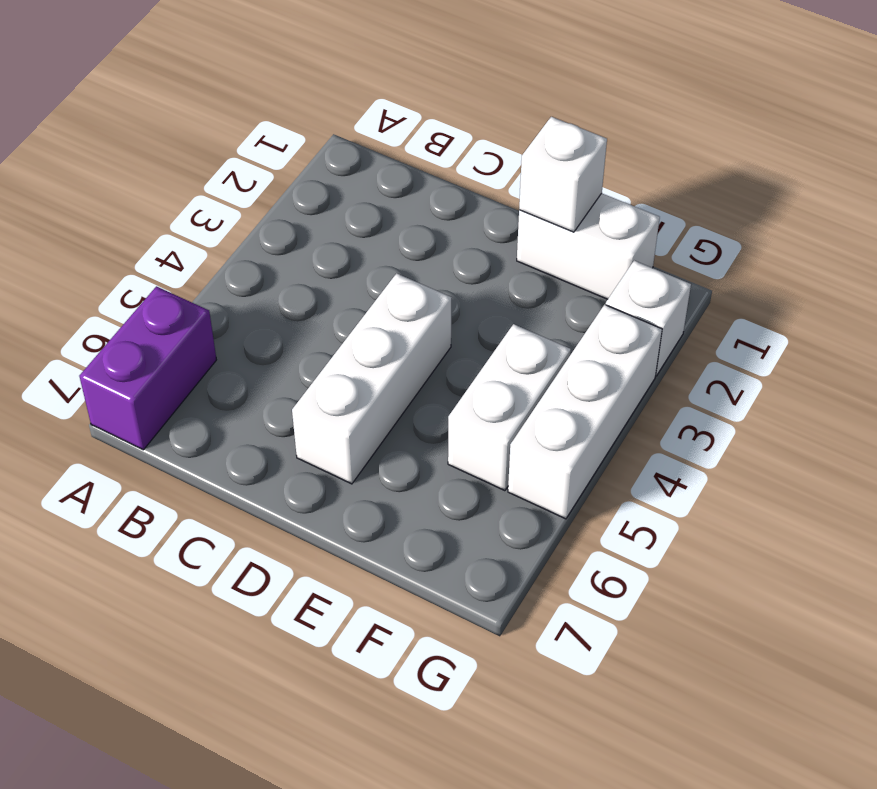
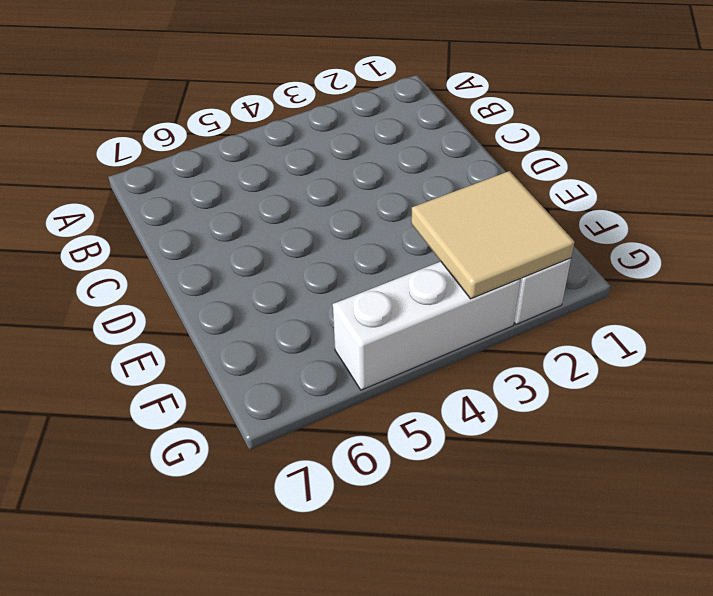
tan 2x2 tile [411,171,574,299] -> none
none -> purple 1x2 brick [79,286,216,450]
none -> white 1x3 brick [292,273,451,484]

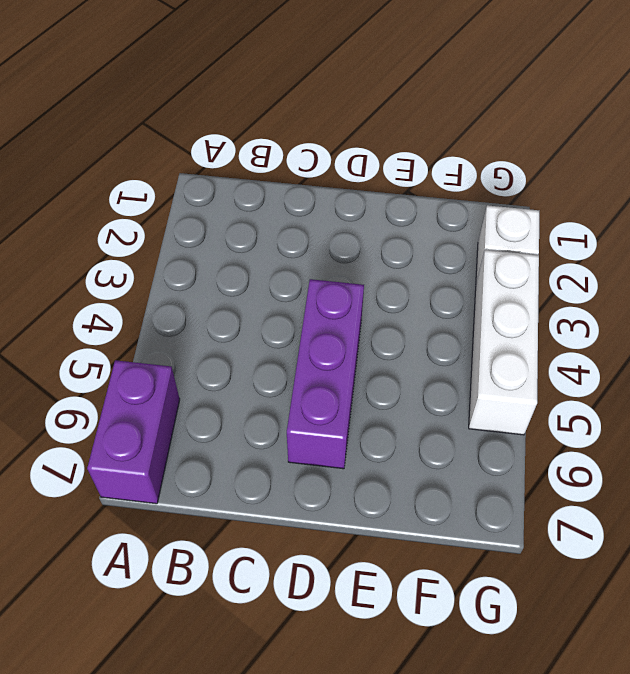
purple 1x3 brick [287,279,364,469] -> white 1x3 brick [292,273,451,484]
none -> white 1x2 brick [517,193,660,299]
none -> white 1x2 brick [448,324,571,491]

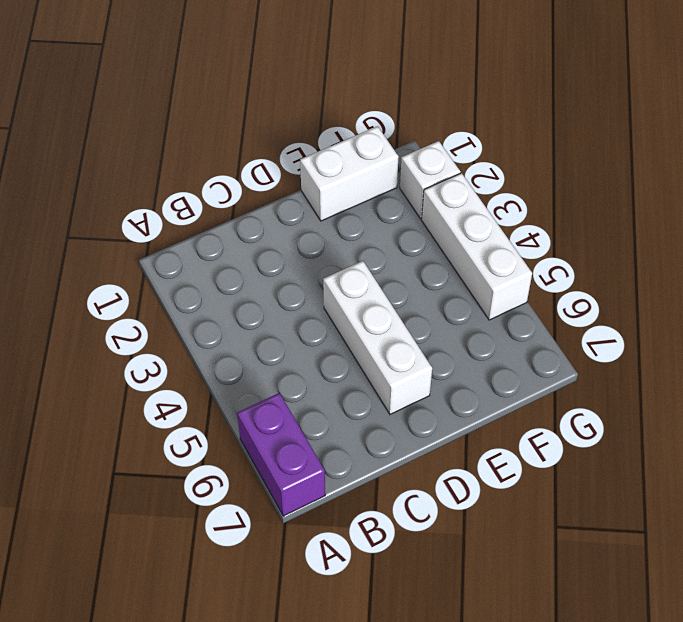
none -> white 1x2 brick [448,324,571,491]
none -> white 1x1 brick [519,117,607,232]

